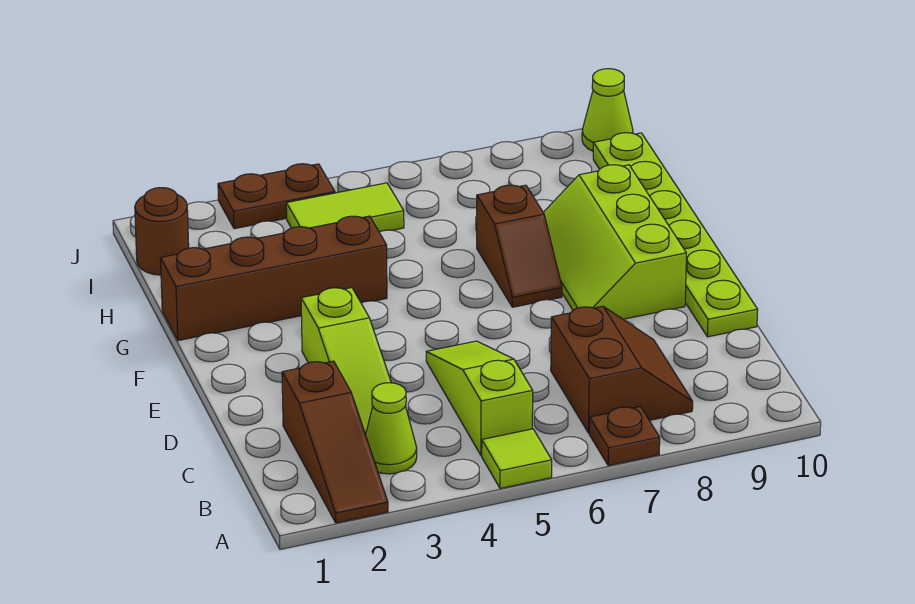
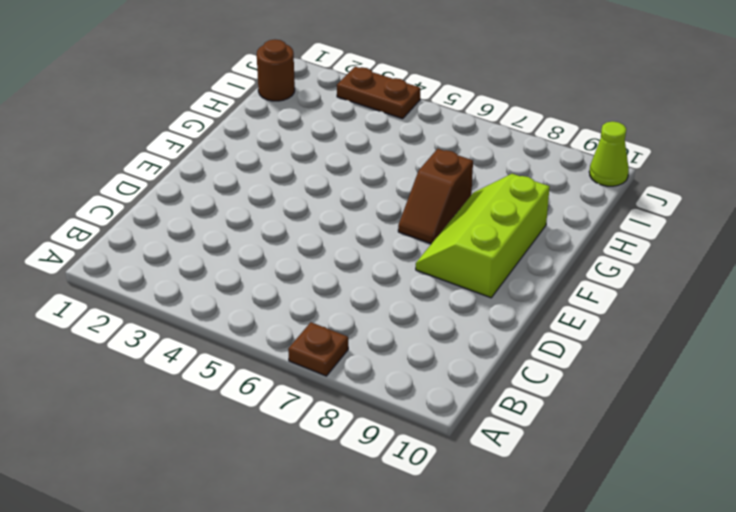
none -> brown 1x3 slope [282,361,388,523]
none -> lime 1x1 tile [482,429,552,488]
none -> lime 1x1 cone [366,383,417,474]

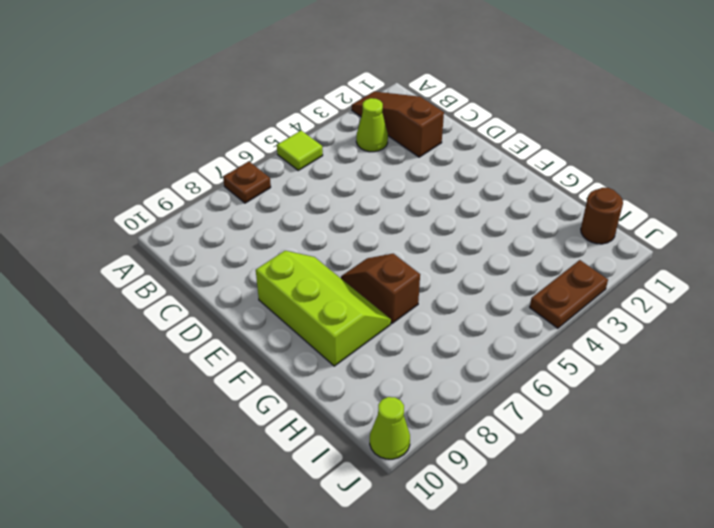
none -> lime 1x3 slope [426,341,533,456]
none -> brown 2x2 slope [551,306,693,433]
none -> lime 1x3 slope [301,288,391,434]

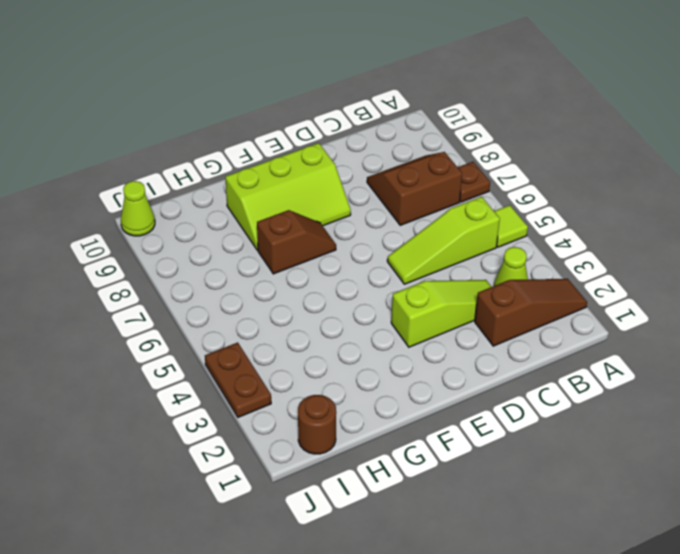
none -> lime 1x6 plate [593,133,758,337]
none -> brown 1x4 brick [161,216,387,341]
none -> lime 1x2 tile [286,183,404,232]

